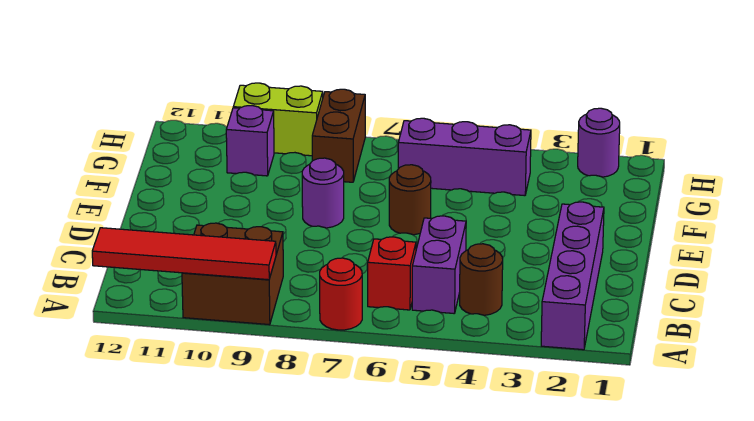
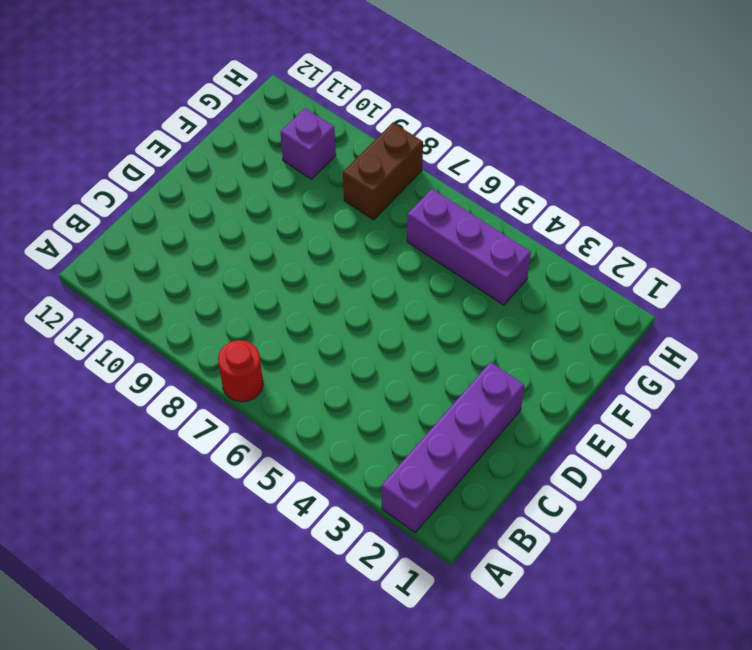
none -> brown 2x2 brick [182,223,283,325]
none -> brown 1x1 round brick [460,244,503,315]
none -> purple 1x2 brick [412,216,466,313]

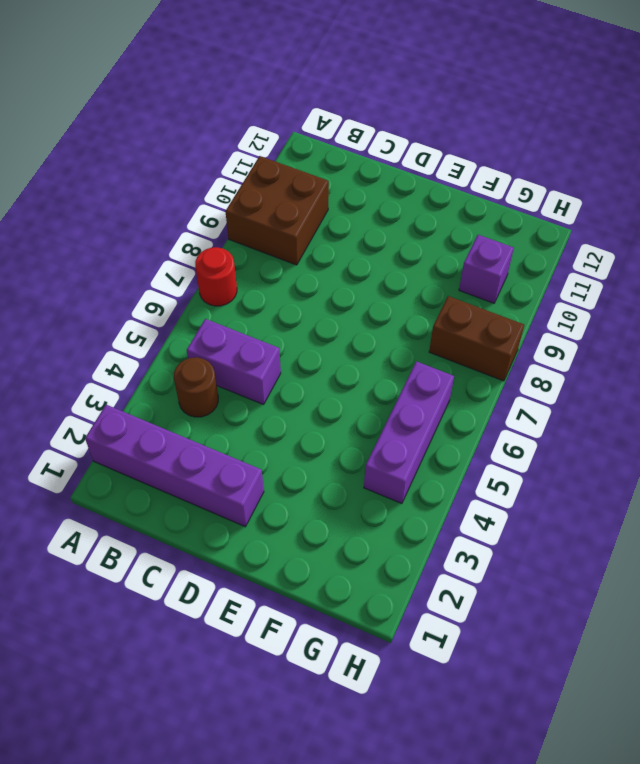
none -> red 1x1 brick [368,237,416,310]
none -> brown 1x1 round brick [389,165,431,235]
none -> purple 1x1 round brick [302,158,344,228]

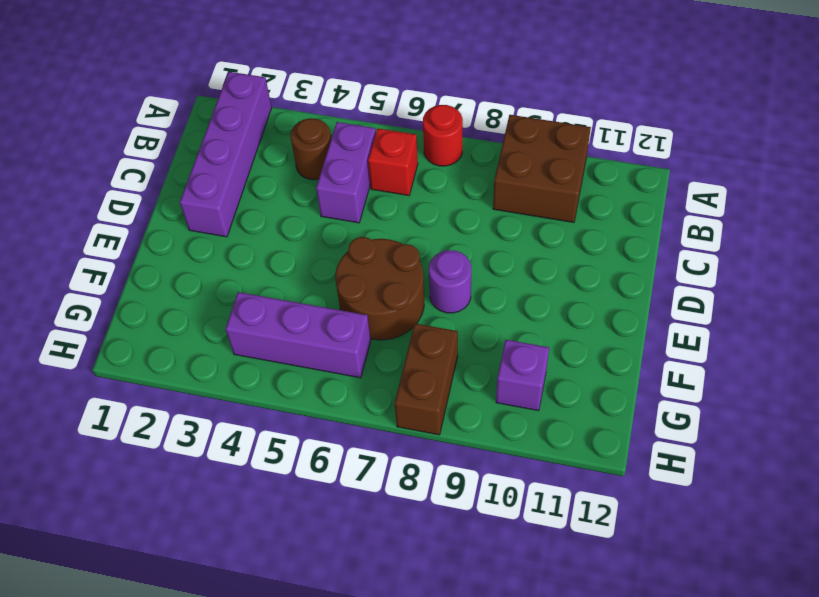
brown 2x2 round brick [335,237,424,340] -> brown 1x1 round brick [389,165,431,235]
none -> purple 1x1 round brick [578,108,620,177]
none -> lime 1x2 brick [233,83,323,156]
none -> red 1x4 tile [92,228,276,280]

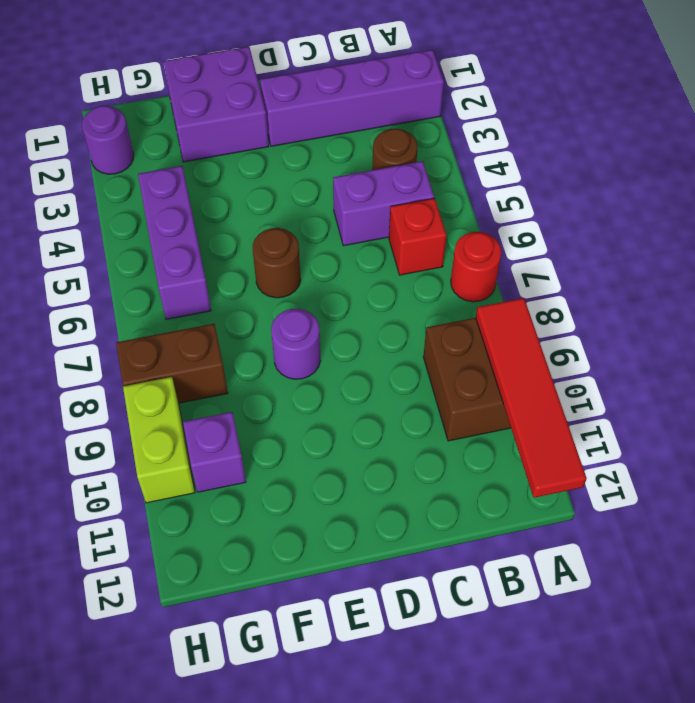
purple 2x2 brick [163,47,269,162] -> none

